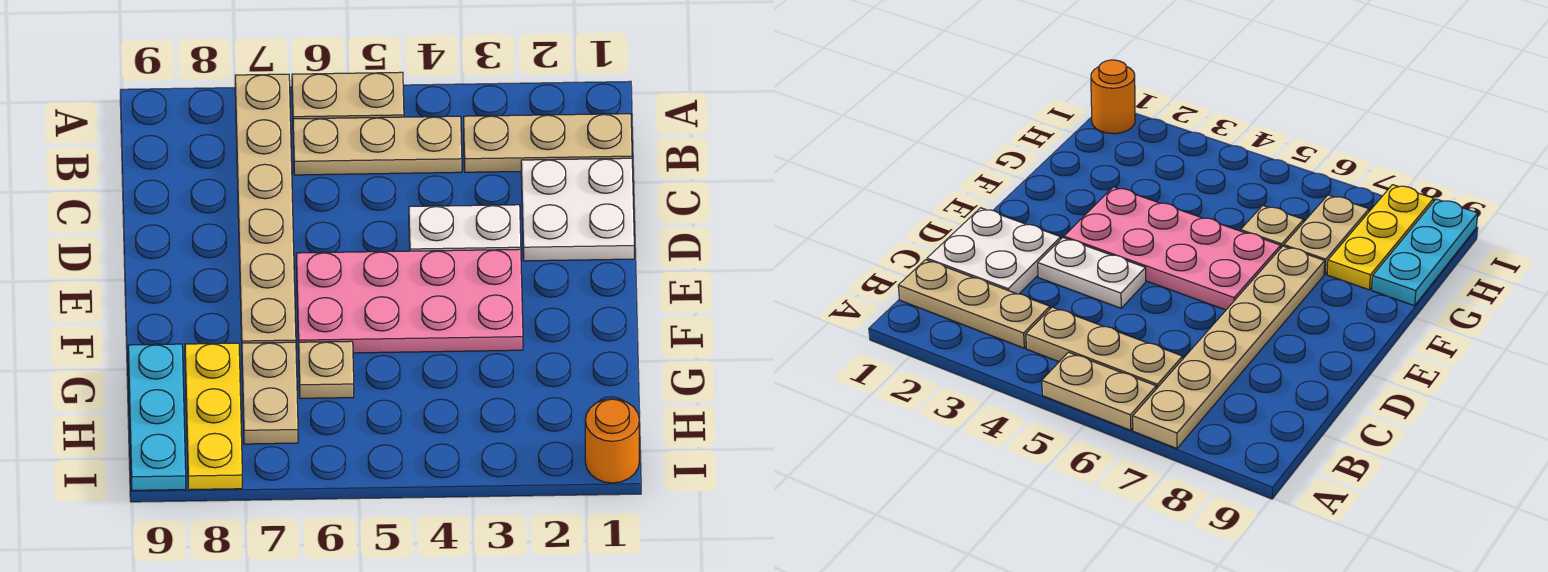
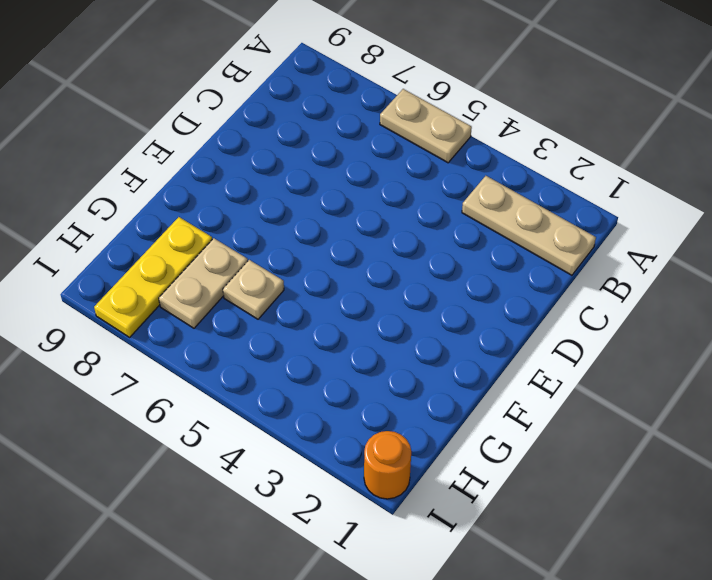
none -> tan 1x6 plate [235,74,296,343]
none -> tan 1x3 plate [293,116,462,175]
none -> white 2x2 plate [521,158,634,261]

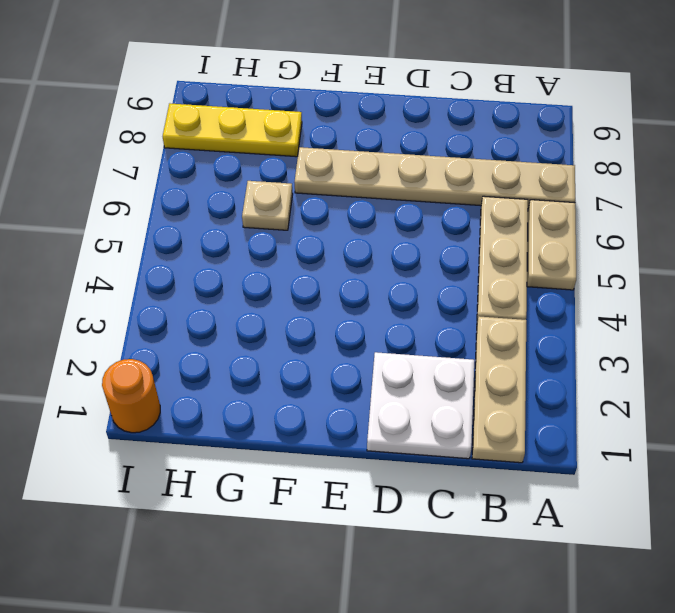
none -> white 1x2 plate [409,205,521,251]
none -> pink 2x4 plate [296,249,523,353]
none -> tan 1x2 plate [242,342,298,444]

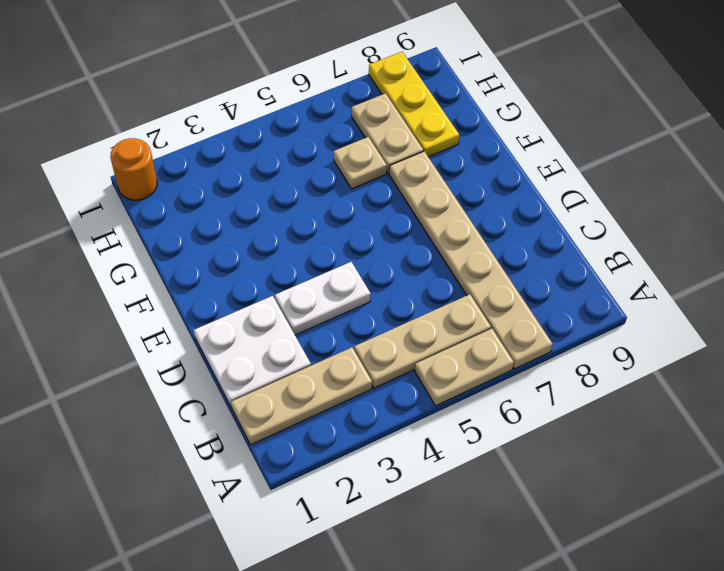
none -> pink 2x4 plate [296,249,523,353]
none -> cyan 1x3 plate [128,344,186,490]

